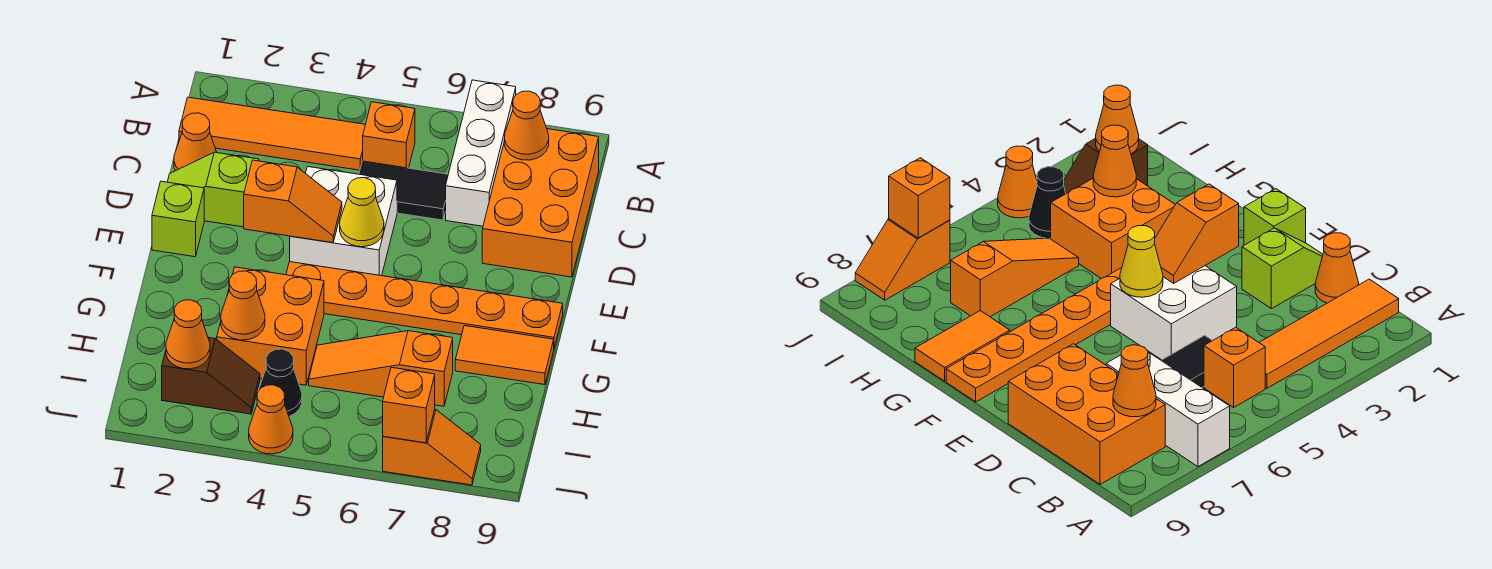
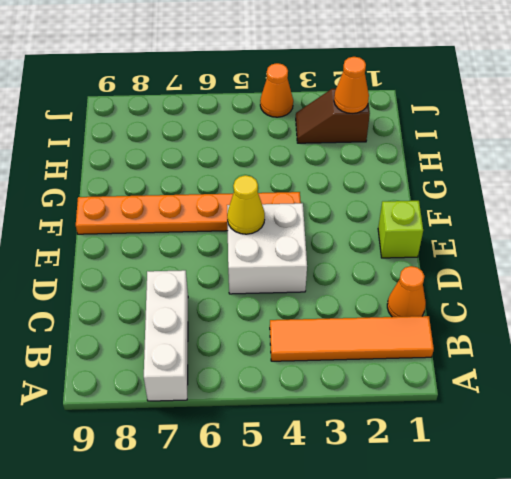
none -> orange 1x1 brick [363,102,415,168]
none -> orange 2x3 brick [482,129,599,277]
none -> black 1x2 tile [359,161,448,220]

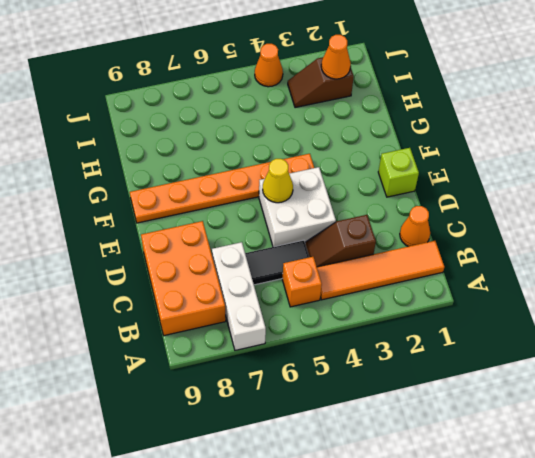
brown 1x2 slope [305,215,376,267] -> none
none -> lime 1x2 slope [167,152,259,227]
none -> orange 2x2 brick [217,267,324,385]
none -> orange 1x2 tile [455,326,554,385]

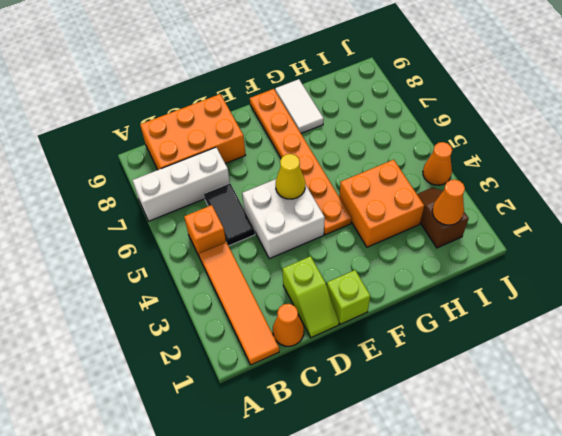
white 1x2 tile [275,79,324,133] -> orange 1x2 tile [455,326,554,385]
none -> orange 1x3 slope [309,331,453,406]
none -> black 1x1 cone [258,349,302,416]
none -> orange 1x2 slope [383,409,481,485]

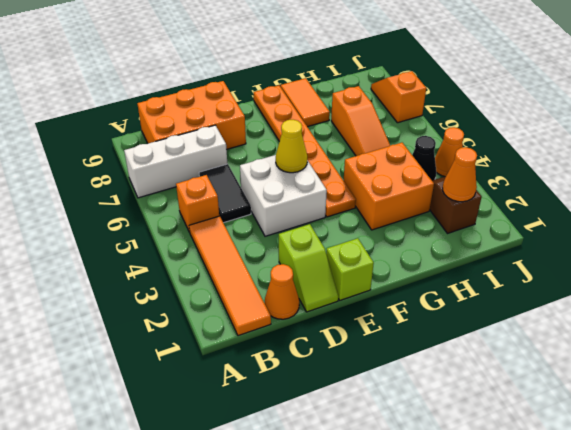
none -> orange 1x1 cone [504,91,549,160]
none -> orange 1x2 slope [244,160,342,243]
none -> orange 1x1 cone [221,271,265,340]

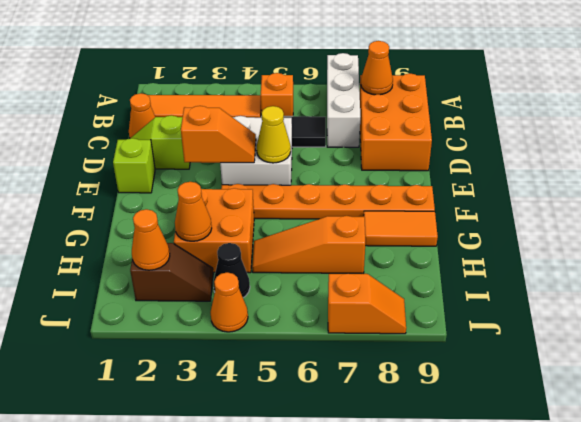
none -> orange 1x1 brick [383,367,435,443]

